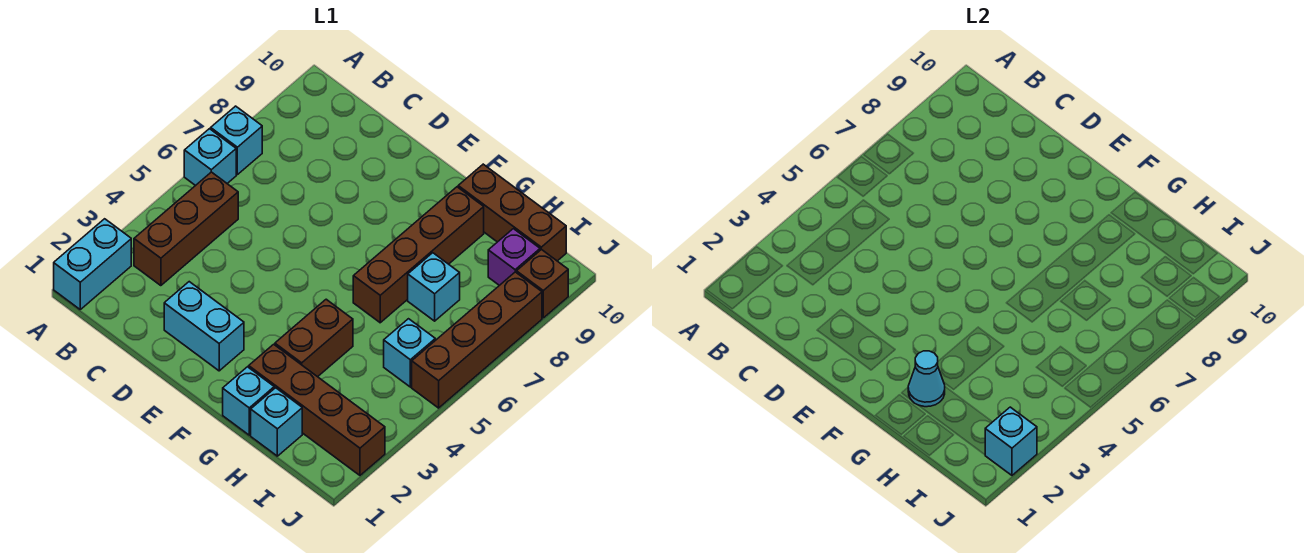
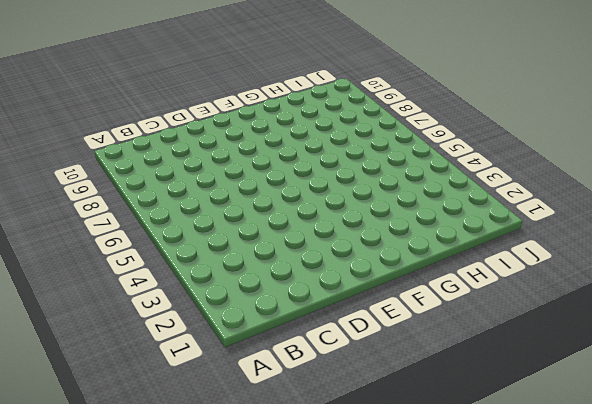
none -> cyan 1x2 brick [54,219,131,309]
none -> cyan 1x1 brick [184,129,236,186]
none -> cyan 1x1 brick [211,106,262,175]

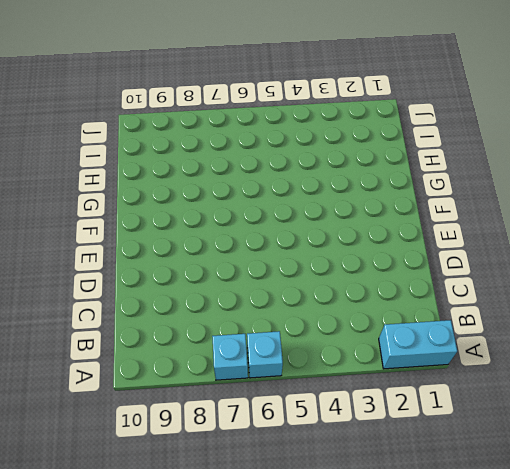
none -> brown 1x3 brick [134,172,238,286]
none -> cyan 1x2 brick [164,282,244,371]
none -> cyan 1x1 brick [223,367,274,435]

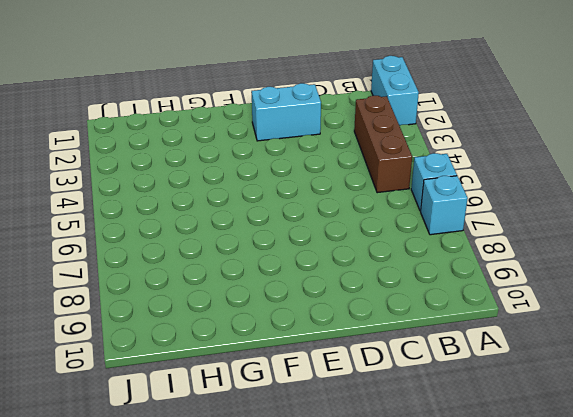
none -> cyan 1x1 brick [223,367,274,435]
none -> brown 1x4 brick [249,344,385,475]
none -> brown 1x2 brick [275,299,353,377]

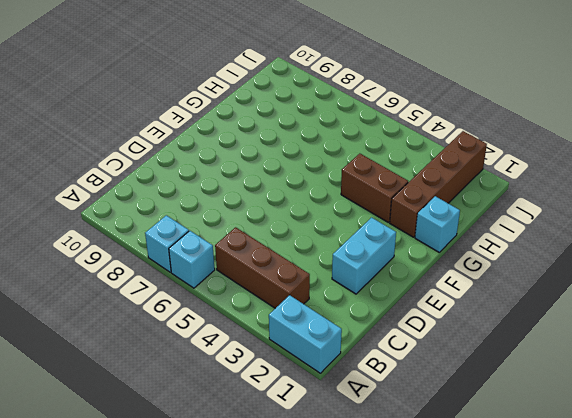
none -> brown 1x4 brick [353,187,484,323]
none -> brown 1x3 brick [458,164,566,261]
none -> cyan 1x1 brick [251,388,302,456]

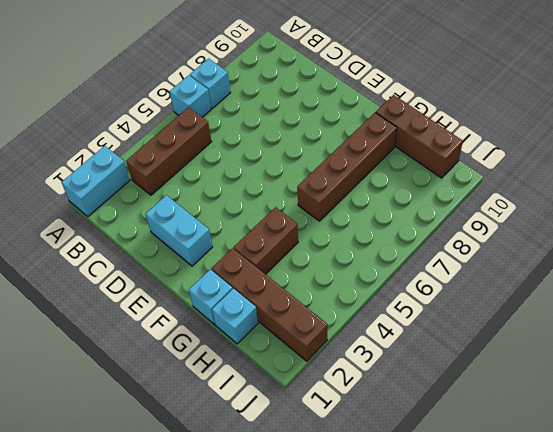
none -> cyan 1x1 brick [408,253,460,321]
none -> cyan 1x1 brick [384,319,435,387]
none -> purple 1x1 brick [488,229,540,285]

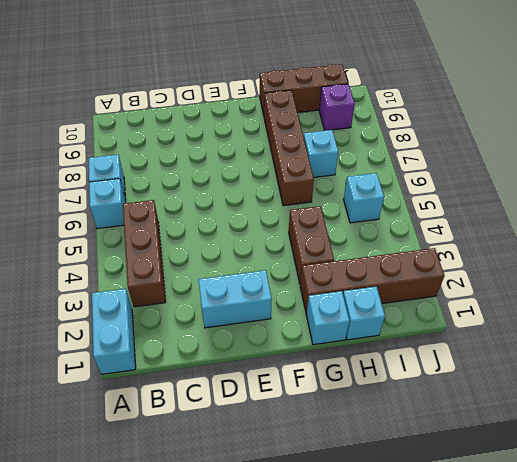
none -> brown 1x4 brick [412,272,542,408]
none -> brown 1x1 brick [517,249,568,318]
none -> cyan 1x1 cone [908,351,945,407]

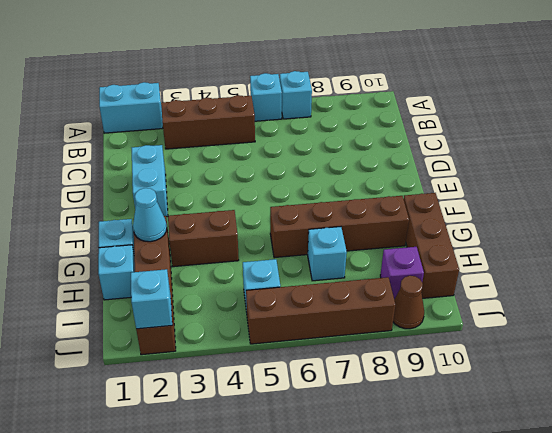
brown 1x1 cone [393,276,424,329] -> brown 1x1 brick [517,249,568,318]

